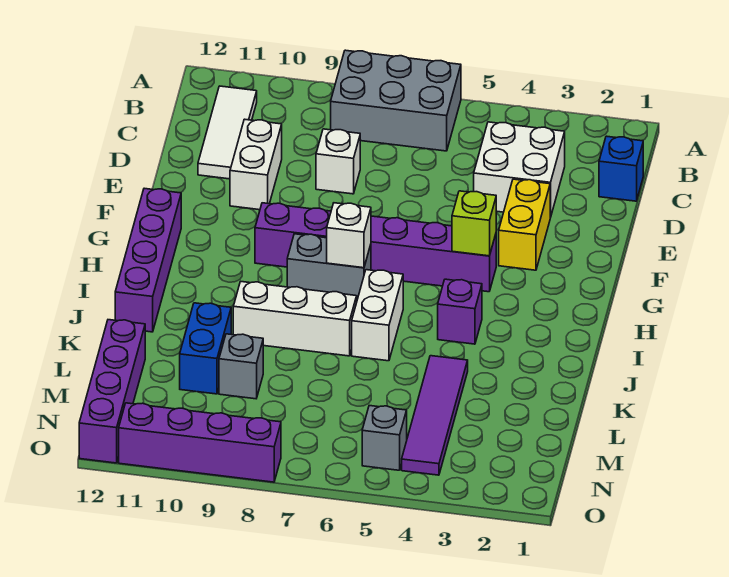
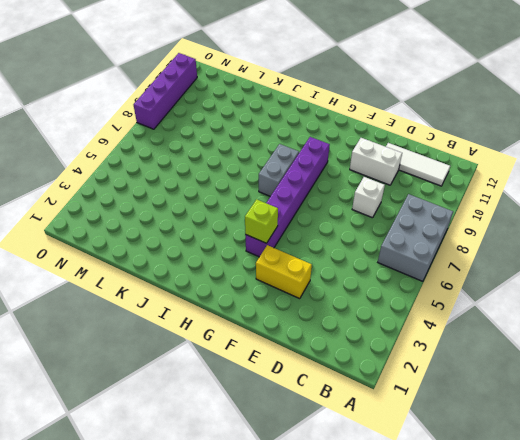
none -> blue 1x1 brick [599,136,643,201]
none -> white 2x2 brick [474,122,565,218]
none -> purple 1x4 brick [115,188,181,332]

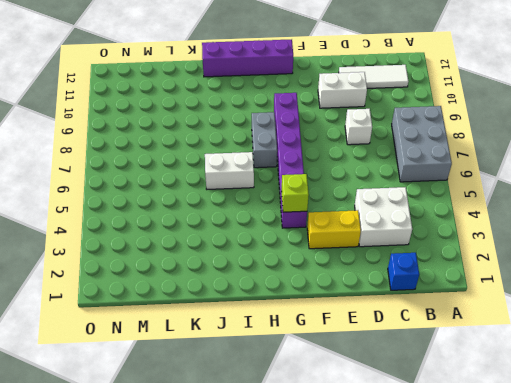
none -> purple 1x1 brick [438,279,482,344]
none -> white 1x3 brick [233,282,357,356]
none -> purple 1x4 tile [402,356,468,475]

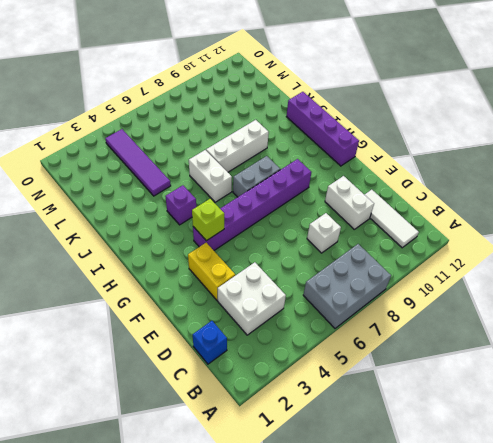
none -> blue 1x2 brick [180,303,231,394]
none -> grey 1x1 brick [219,334,263,399]
none -> purple 1x4 brick [79,320,145,463]

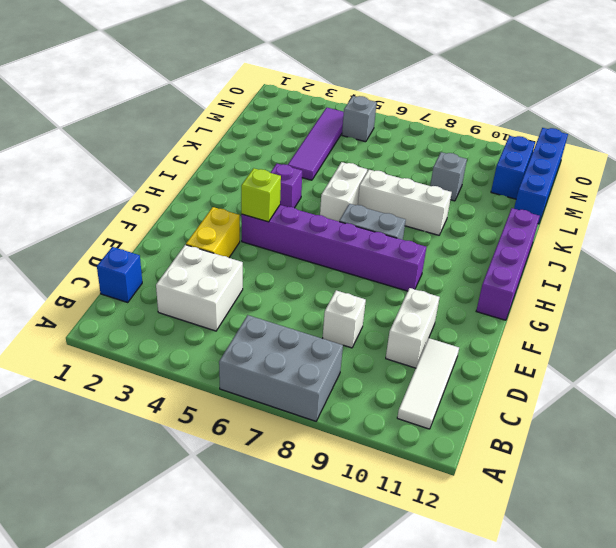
blue 1x4 brick [514,128,568,224] -> purple 1x4 brick [79,320,145,463]
blue 1x2 brick [491,136,535,199] -> blue 1x2 brick moved to [180,303,231,394]
none -> purple 1x4 brick [119,403,281,482]
none -> white 1x1 brick [327,203,371,268]

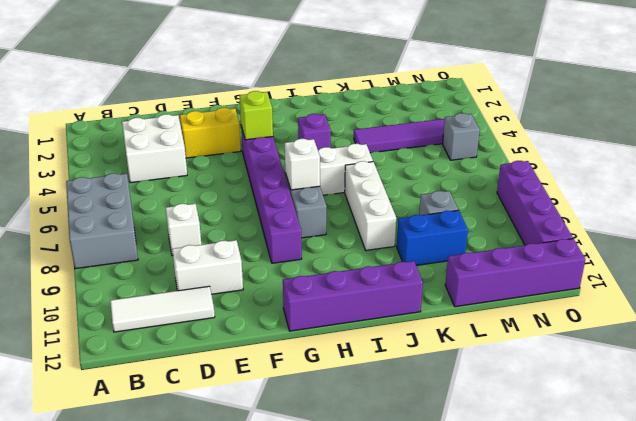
none -> blue 1x1 brick [599,136,643,201]

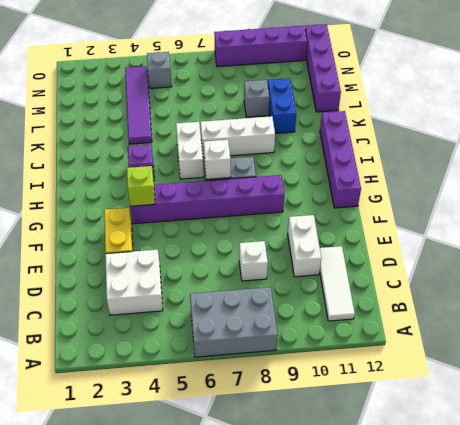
none -> blue 1x1 brick [599,136,643,201]

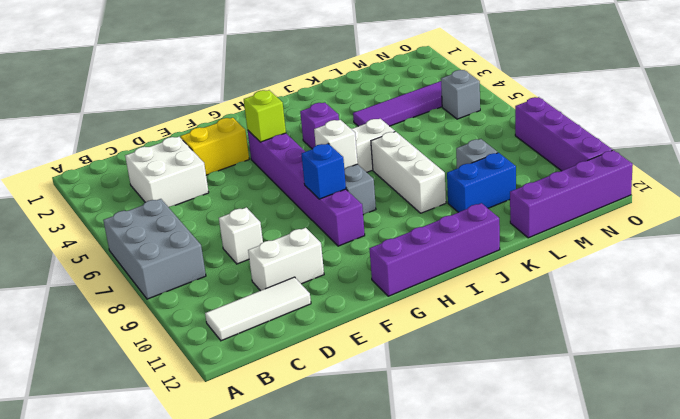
blue 1x1 brick [301,144,346,199] -> blue 1x1 brick moved to [599,136,643,201]

